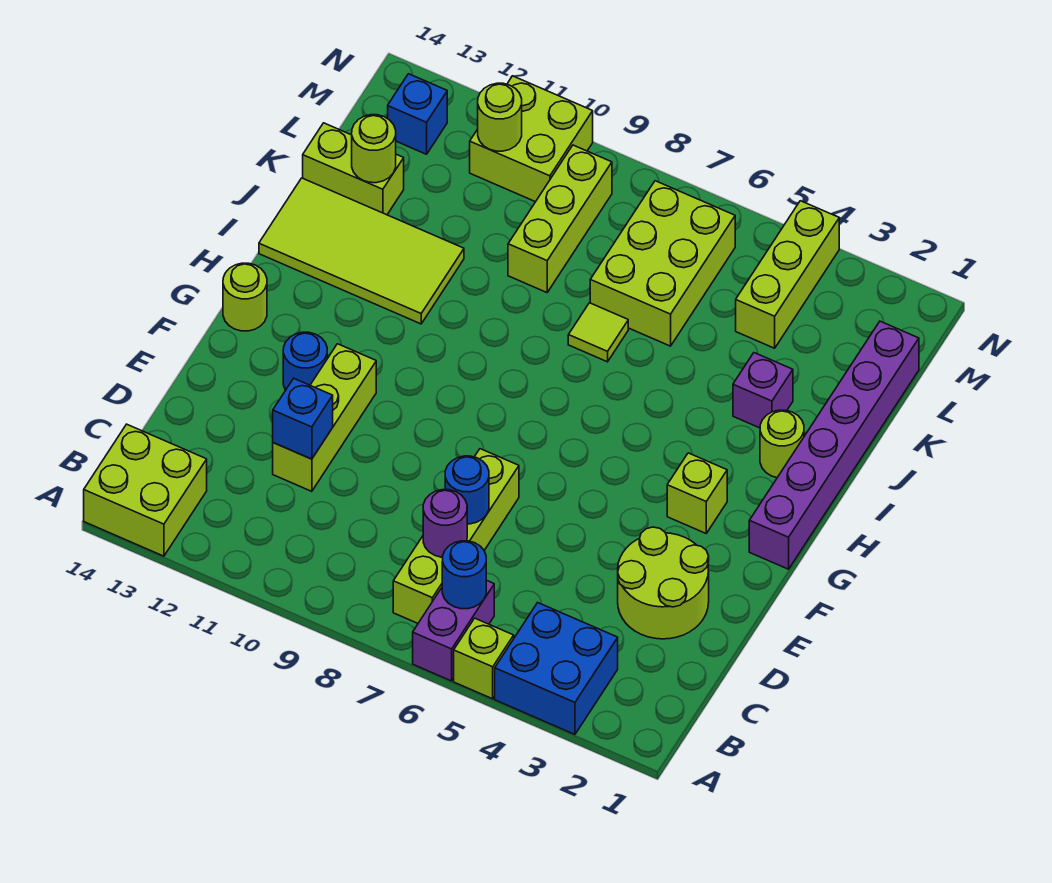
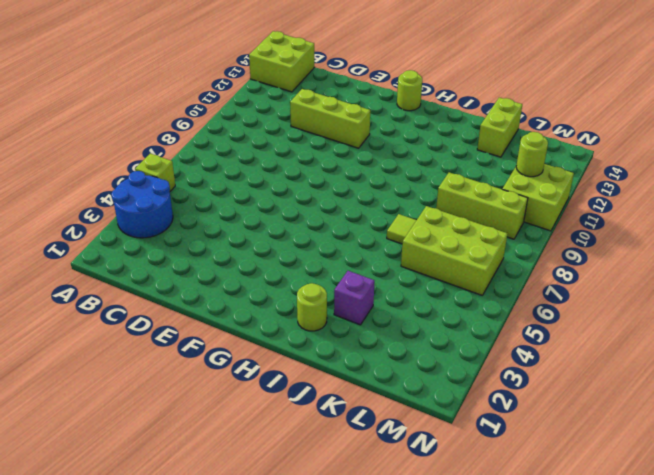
blue 2x2 round brick [111,171,173,238] -> blue 2x2 brick [495,603,618,734]
none -> purple 1x2 brick [413,580,494,681]
none -> lime 1x4 brick [393,449,519,623]
none -> lime 2x2 round brick [618,527,709,639]

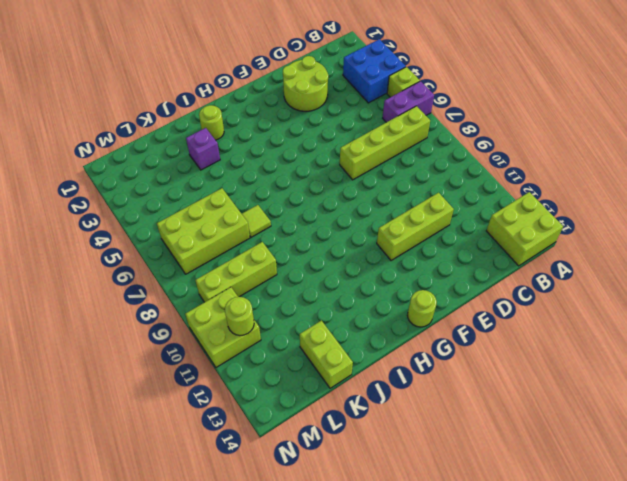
none -> blue 1x1 round brick [283,332,327,390]
none -> purple 1x6 brick [749,321,919,569]
none -> lime 1x1 brick [667,453,727,533]

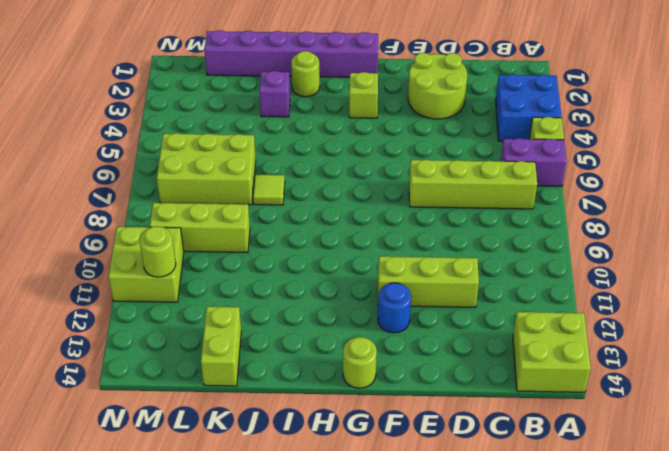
none -> lime 2x4 tile [259,178,464,324]
none -> lime 1x3 brick [736,201,839,348]
none -> blue 1x1 brick [388,74,447,154]

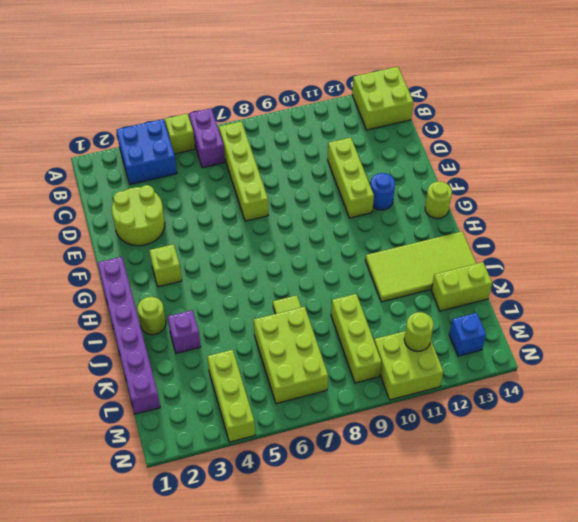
none -> blue 1x1 round brick [442,541,486,609]
none -> purple 1x1 round brick [423,490,467,557]
none -> blue 1x1 round brick [445,456,489,524]

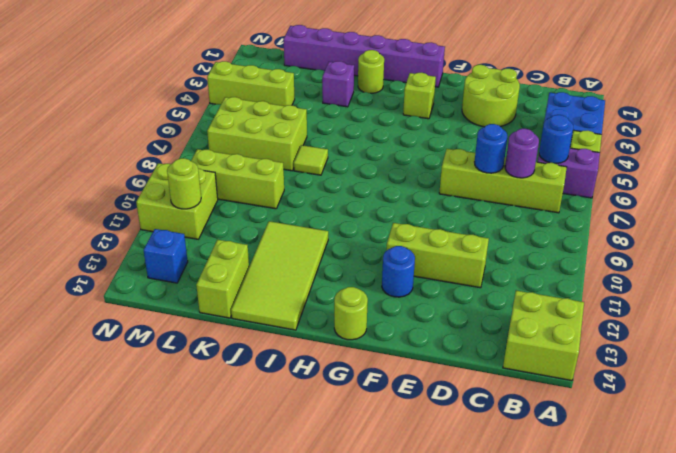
none -> blue 1x1 brick [273,378,333,459]
none -> lime 1x1 round brick [352,115,396,183]

